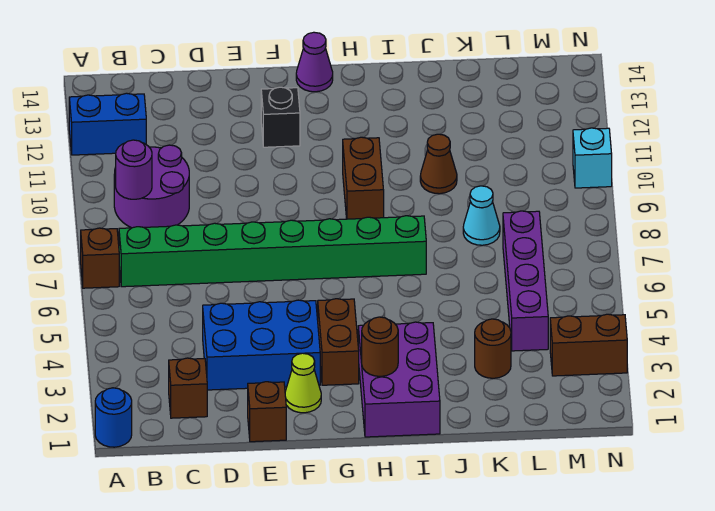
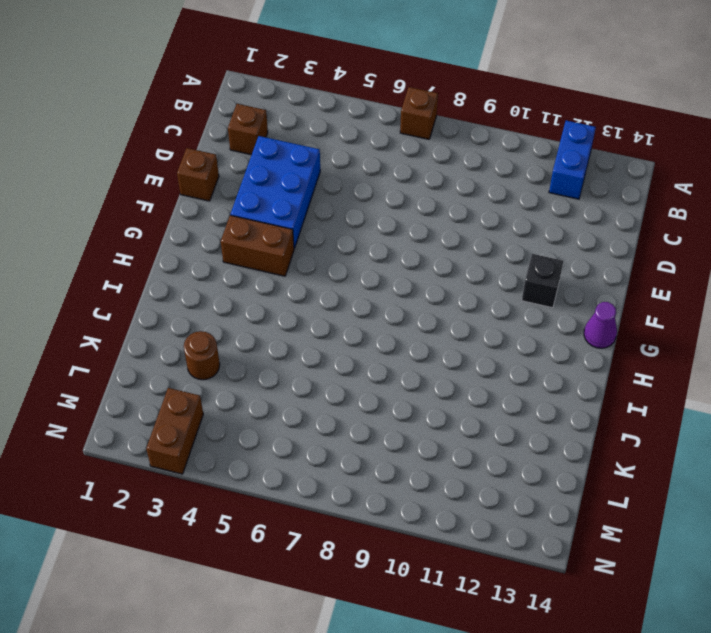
none -> blue 1x1 round brick [95,388,132,447]
none -> green 1x8 brick [119,216,426,287]
none -> purple 2x2 round brick [114,145,189,228]

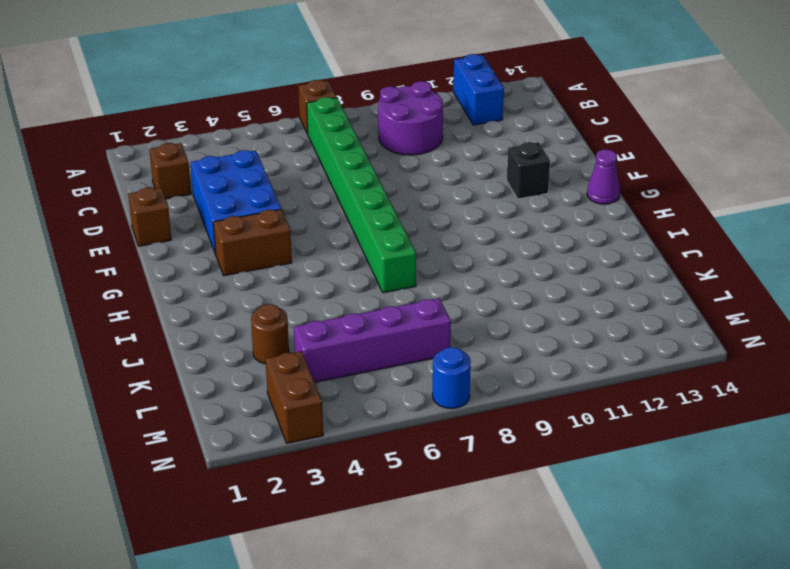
blue 1x1 round brick [432,347,471,409] -> blue 1x1 round brick moved to [95,388,132,447]
none -> lime 1x1 cone [285,353,321,413]
none -> purple 2x3 brick [358,322,440,437]
none -> brown 1x2 brick [343,137,384,219]

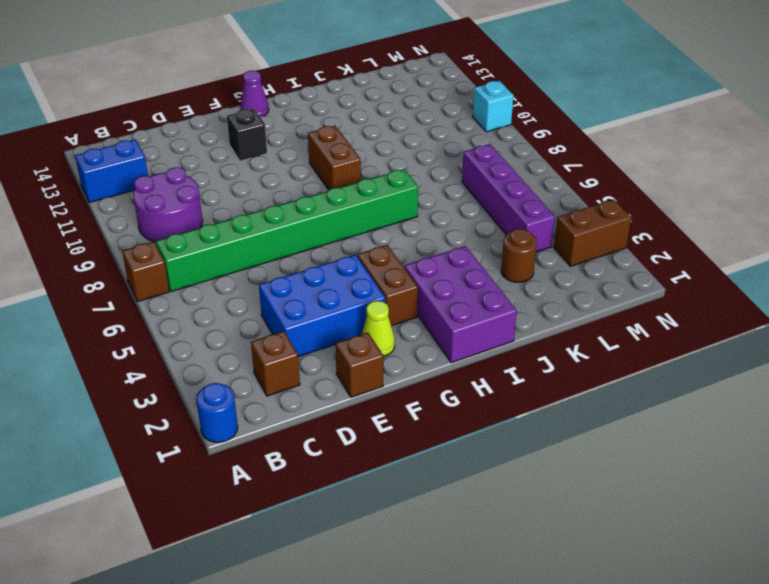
none -> brown 1x1 cone [420,134,457,194]
none -> cyan 1x1 cone [463,186,500,245]
none -> purple 1x1 round brick [116,140,152,199]

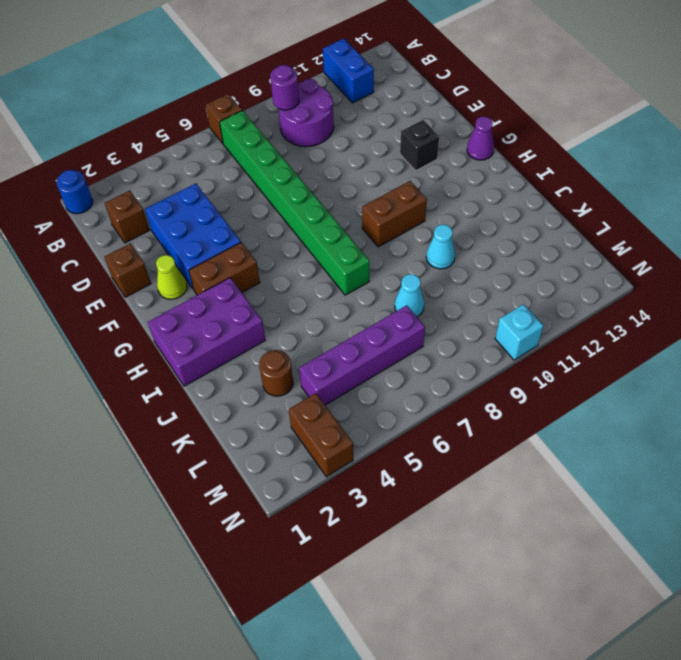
cyan 1x1 cone [426,224,455,269] -> brown 1x1 cone [420,134,457,194]
none -> brown 1x1 round brick [362,317,398,376]

